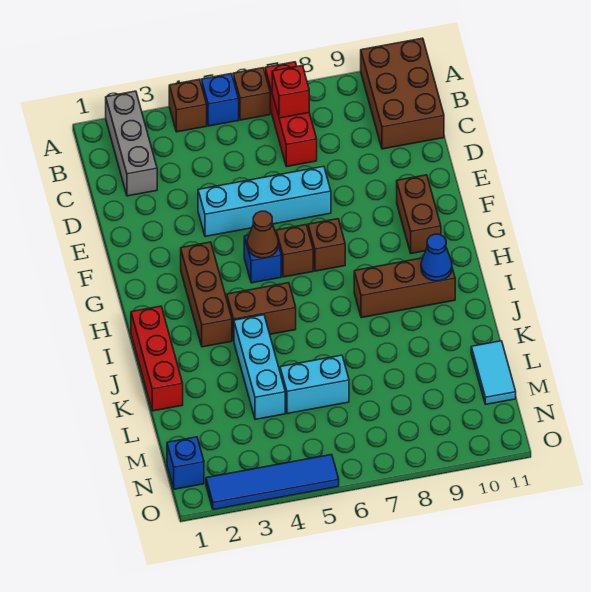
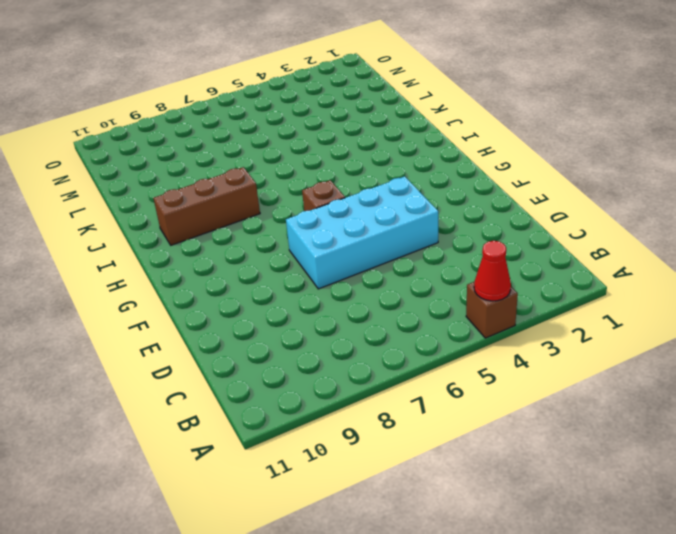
red 1x1 cone [474,241,511,301] -> none
cyan 2x4 brick [286,176,438,289] -> cyan 1x4 brick [198,166,331,237]
none -> grey 1x3 brick [106,91,157,196]
none -> blue 1x1 brick [201,74,239,126]
none -> brown 1x1 brick [233,68,270,120]

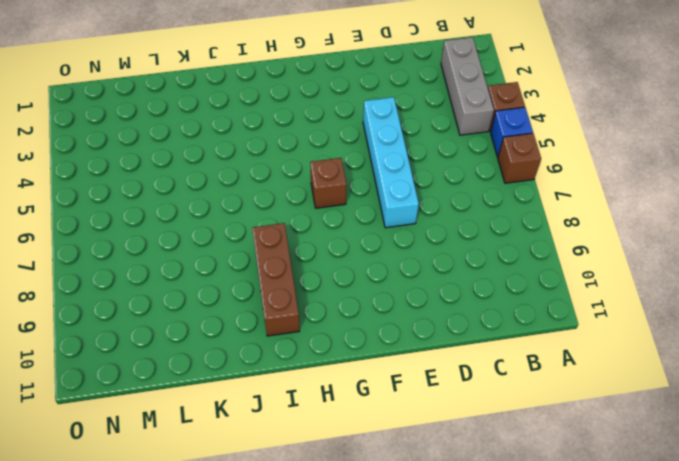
grey 1x3 brick [441,37,494,135] -> grey 1x3 brick turned to [106,91,157,196]
none -> red 1x3 brick [265,62,317,167]
none -> brown 2x3 brick [361,38,444,149]
none -> brown 1x2 brick [397,175,441,253]

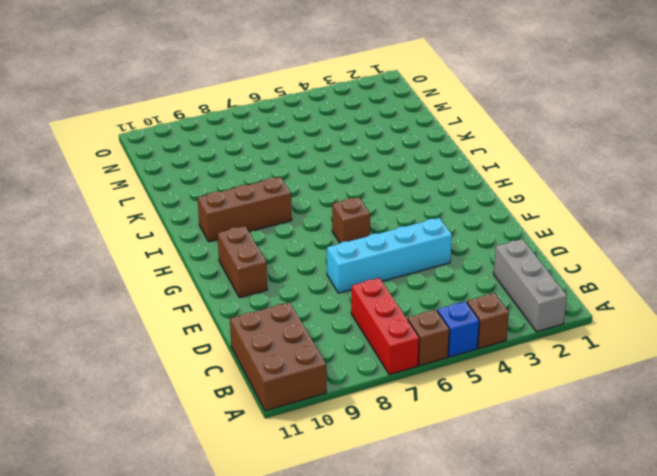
none -> brown 1x3 brick [181,242,232,347]
none -> blue 1x1 brick [244,235,281,283]
none -> brown 1x1 brick [308,219,345,271]

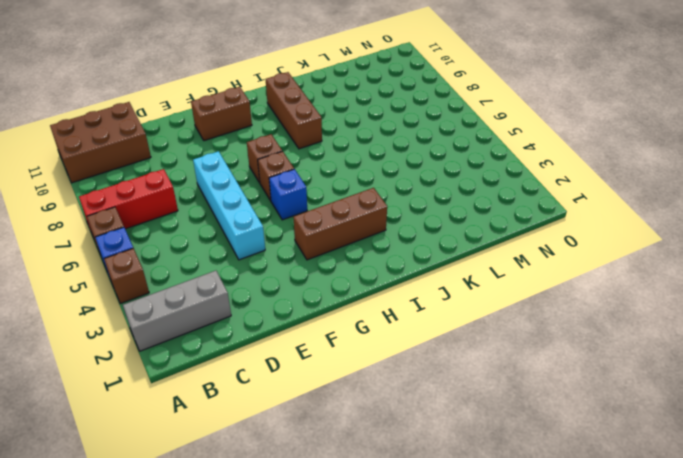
none -> red 1x3 brick [131,306,183,411]
none -> brown 1x2 brick [227,283,296,341]
none -> cyan 1x3 brick [234,315,285,420]

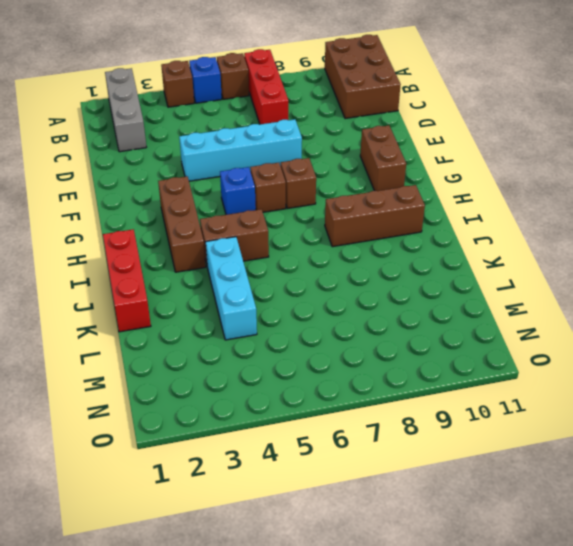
none -> cyan 1x2 brick [280,355,349,414]
none -> cyan 1x2 tile [471,341,516,404]
none -> blue 1x1 brick [167,437,204,489]

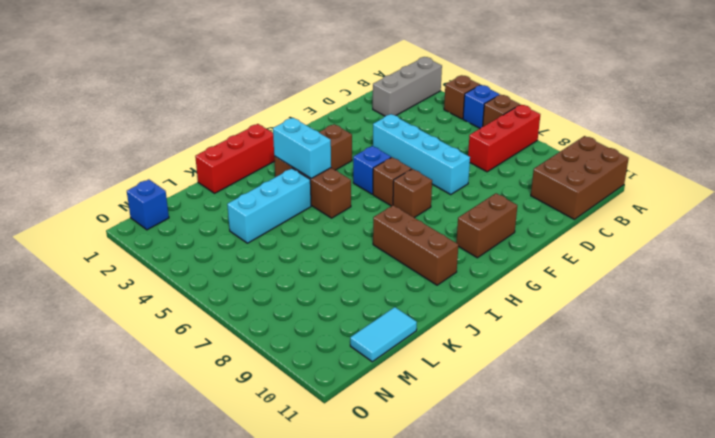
cyan 1x2 brick [273,118,331,179] -> cyan 1x2 brick moved to [280,355,349,414]
none -> blue 1x4 tile [206,455,339,510]
none -> red 1x1 brick [272,66,309,118]
none -> brown 1x1 cone [247,211,278,258]

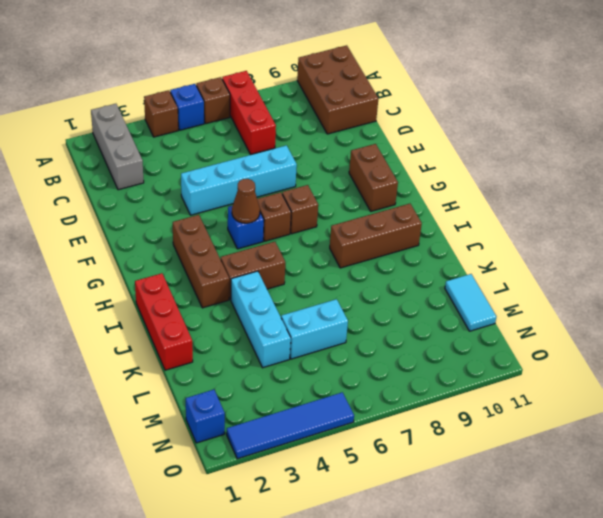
none -> red 1x1 brick [272,66,309,118]
none -> blue 1x1 cone [421,234,452,281]

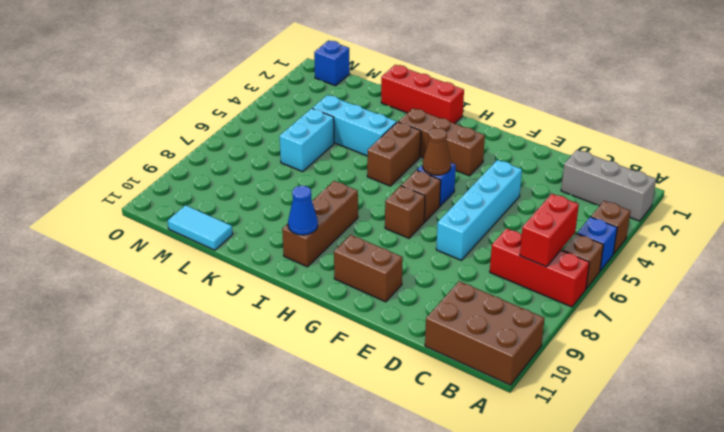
red 1x2 brick [520,194,579,267] -> red 1x1 brick [272,66,309,118]
none -> blue 1x4 tile [206,455,339,510]

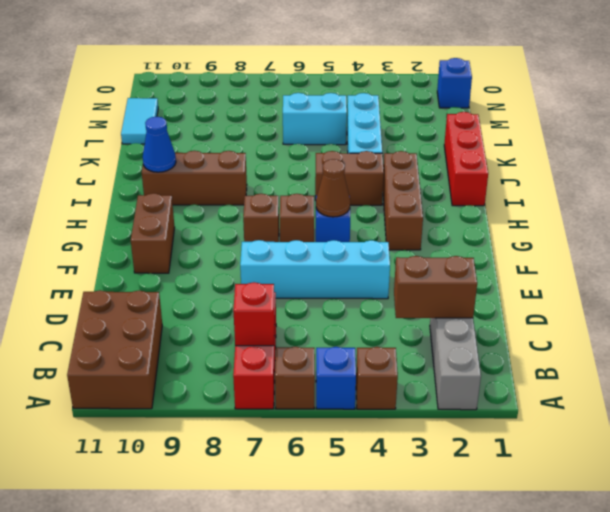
brown 1x2 brick [394,256,477,318] -> none
none -> blue 1x4 tile [206,455,339,510]

